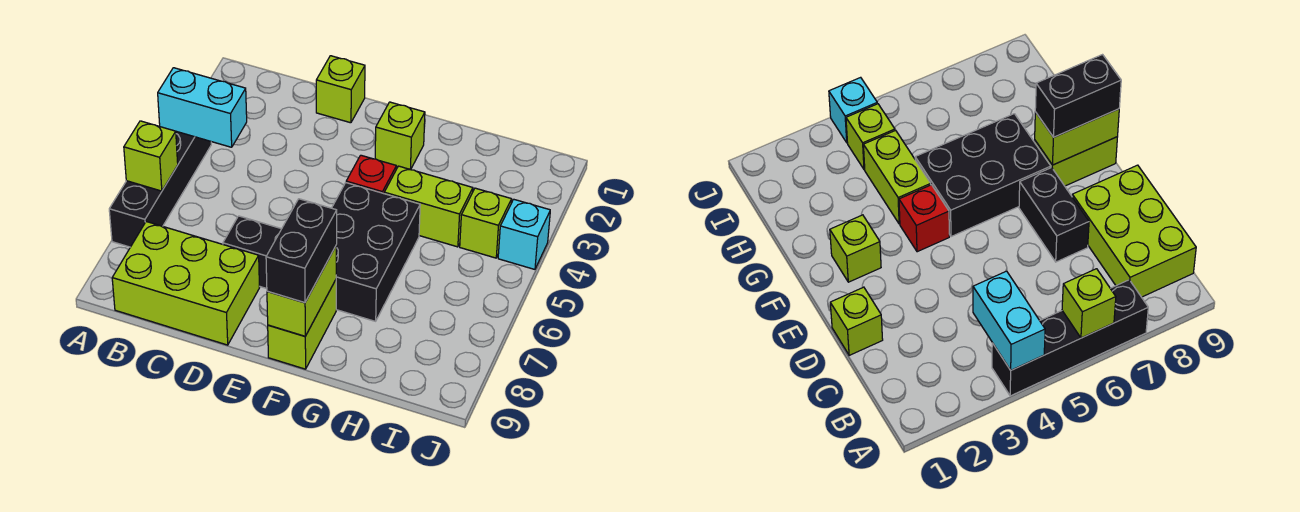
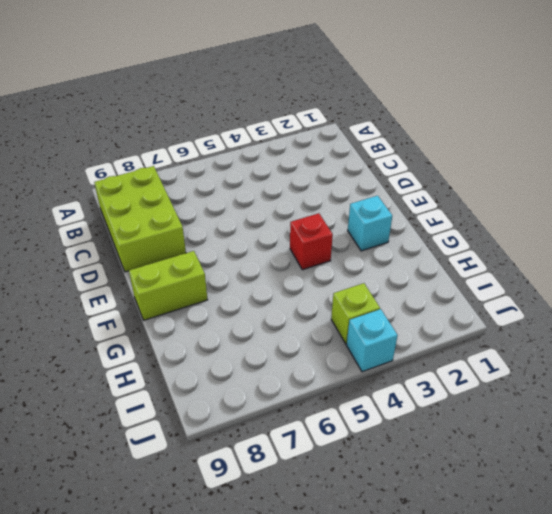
cyan 1x1 brick [348,196,392,251] -> lime 1x1 brick [375,102,425,170]
none -> black 1x4 brick [109,131,211,247]
none -> lime 1x1 brick [316,56,365,123]
none -> black 1x2 brick [223,216,281,289]

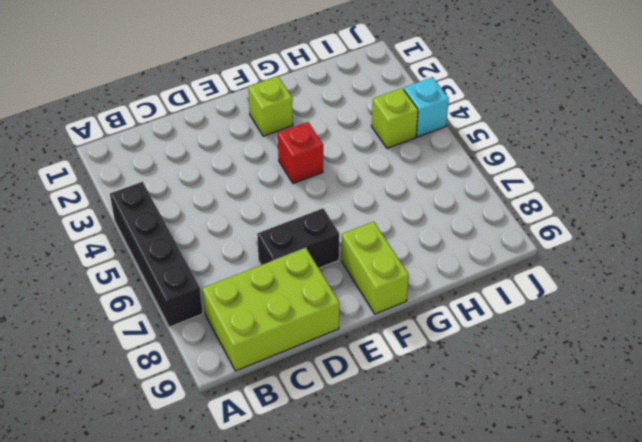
none -> lime 1x1 brick [316,56,365,123]
none -> black 2x3 brick [332,183,420,321]
none -> lime 1x2 brick [384,166,473,247]

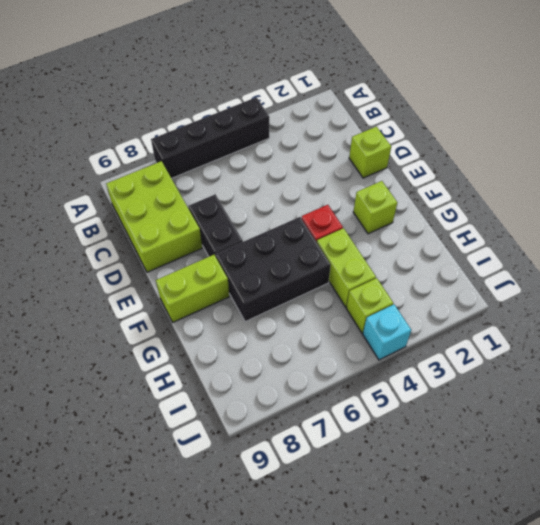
none -> cyan 1x2 brick [158,68,247,147]
none -> lime 1x1 brick [124,121,178,191]
none -> lime 1x2 brick [267,245,337,336]

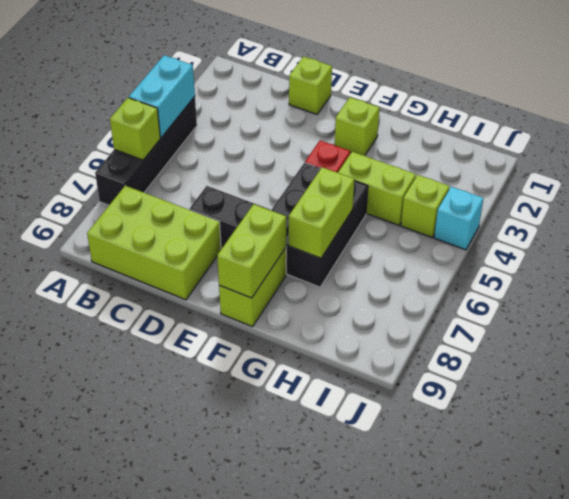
cyan 1x2 brick [129,55,195,138] -> cyan 1x2 brick turned to [158,68,247,147]
lime 1x2 brick [289,167,354,258] -> none
none -> black 1x2 brick [266,199,337,303]

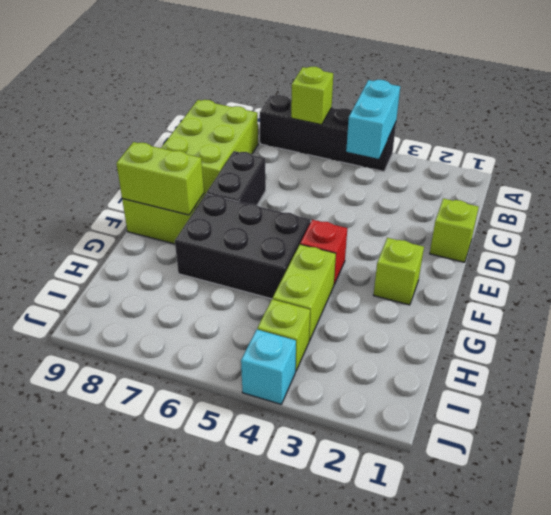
none -> black 1x2 brick [266,199,337,303]

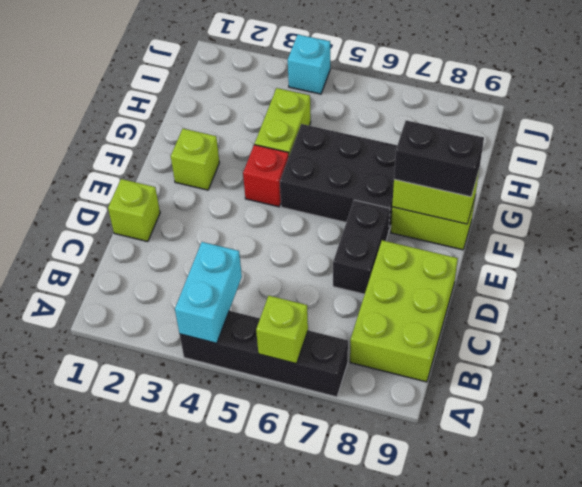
none -> lime 1x1 brick [460,188,512,258]

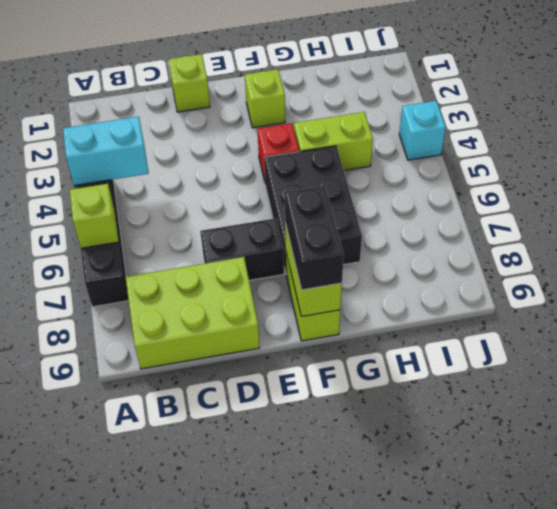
none -> lime 1x1 brick [460,188,512,258]

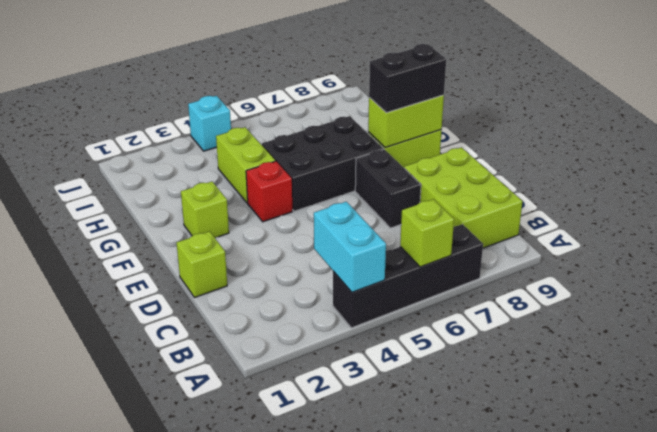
none -> lime 1x1 brick [460,188,512,258]

